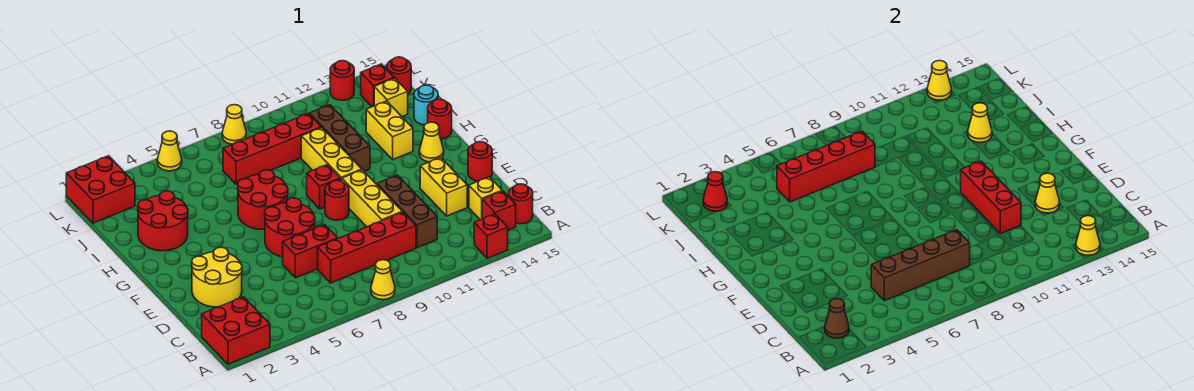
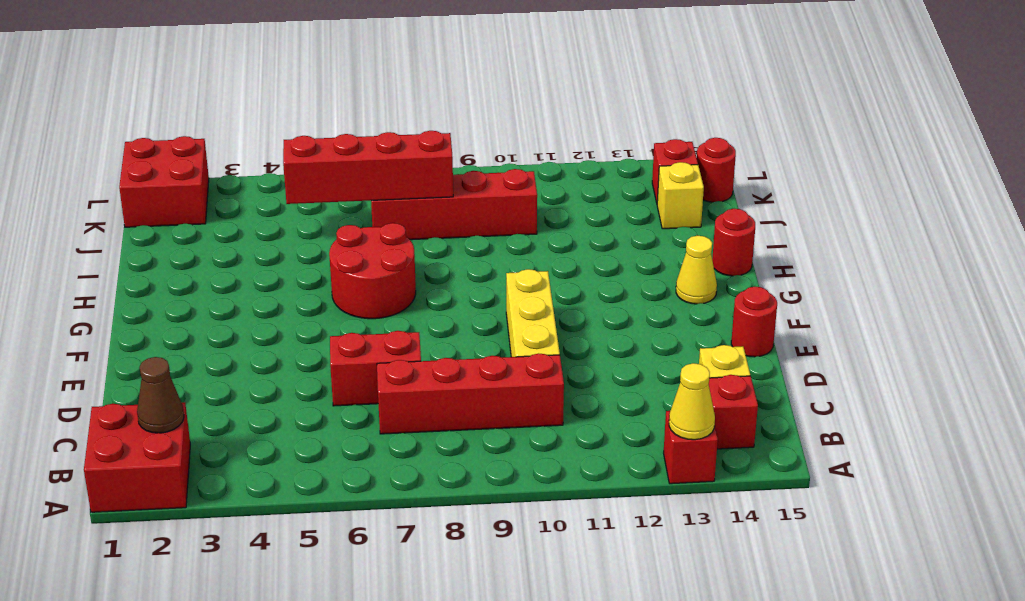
none -> yellow 1x1 cone [371,260,395,300]
none -> red 1x1 round brick [509,184,533,224]
none -> brown 1x3 brick [377,175,437,248]
none -> yellow 2x2 round brick [192,247,242,307]

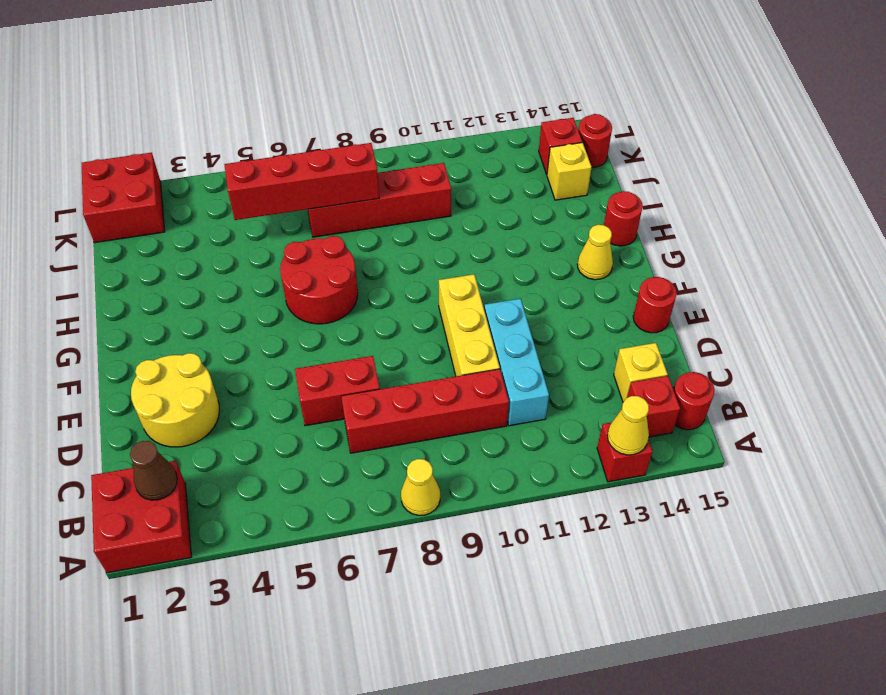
cyan 1x3 brick [484,299,549,426] -> brown 1x3 brick [377,175,437,248]
none -> yellow 1x2 brick [420,157,467,216]
none -> red 2x2 round brick [265,198,315,257]
none -> red 1x1 round brick [325,180,349,220]
none -> red 1x1 brick [307,165,340,209]

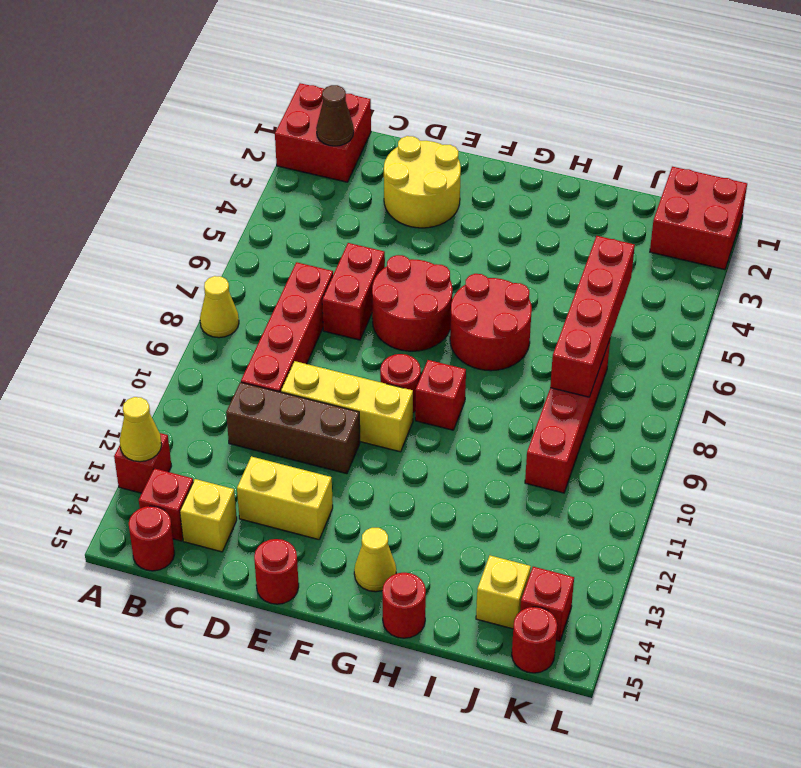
none -> yellow 1x3 brick [301,127,362,181]
none -> red 2x2 round brick [138,191,188,251]
none -> brown 1x3 brick [309,105,370,171]
none -> yellow 1x2 brick [366,101,413,159]

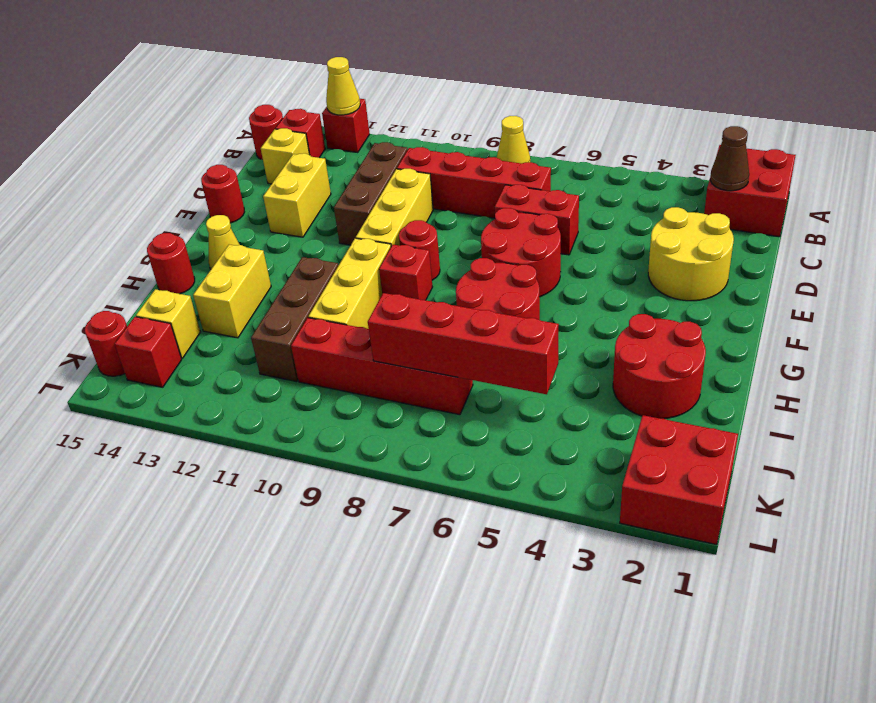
none -> cyan 1x1 round brick [414,85,438,125]
none -> yellow 1x1 cone [157,131,182,171]
none -> yellow 1x1 cone [222,105,246,144]
none -> red 1x1 round brick [330,61,354,100]

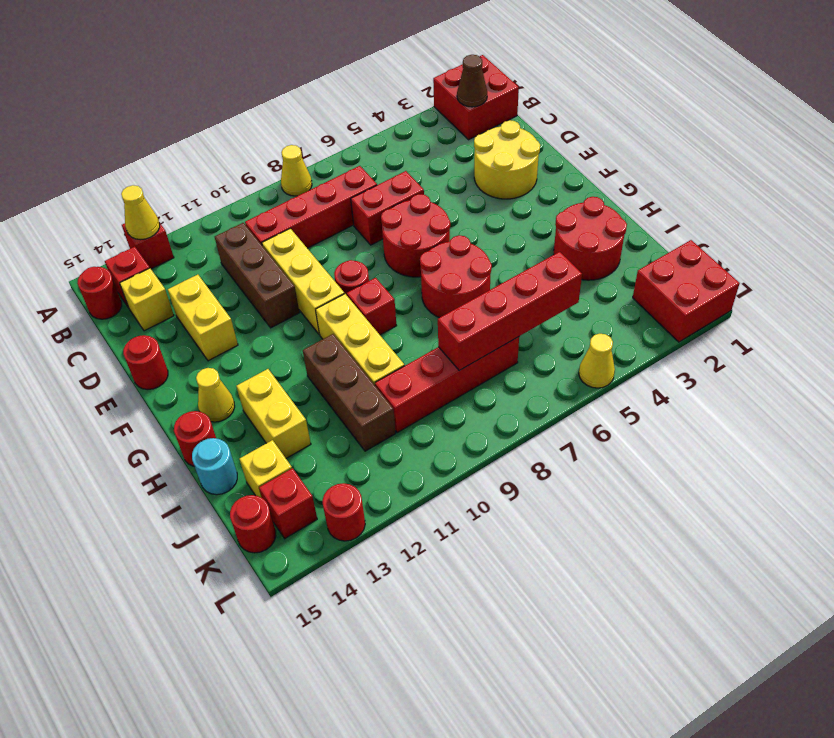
none -> yellow 1x1 cone [222,105,246,144]
none -> brown 1x4 brick [871,230,970,301]
none -> red 1x3 brick [961,161,1021,234]
none -> yellow 1x1 cone [1035,173,1060,213]

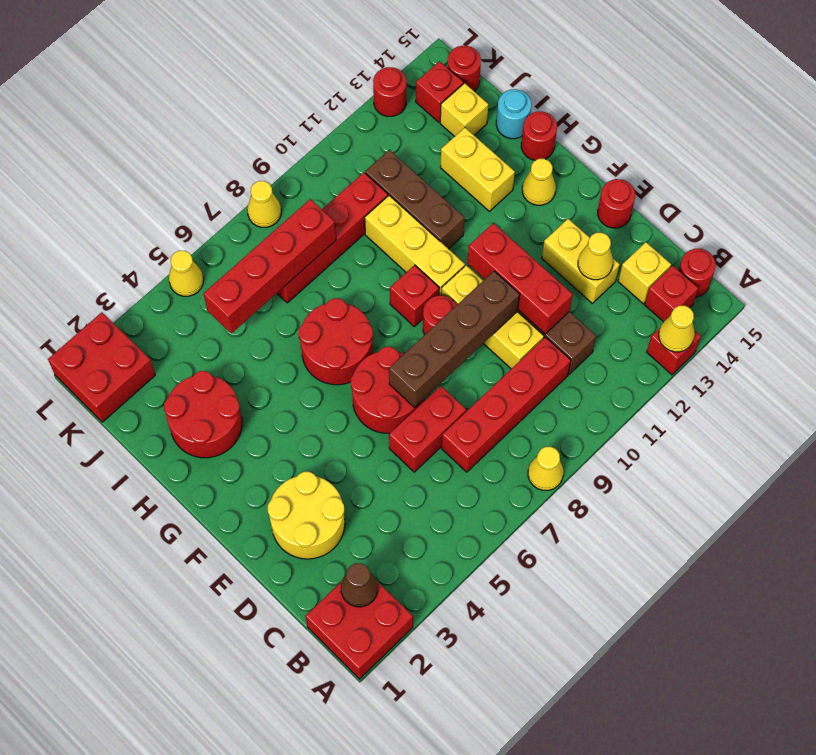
brown 1x4 brick [389,271,520,408] -> brown 1x4 brick moved to [871,230,970,301]
none -> yellow 1x1 cone [968,103,992,142]
none -> red 1x1 cone [703,172,727,211]
none -> yellow 1x1 cone [927,61,951,100]

